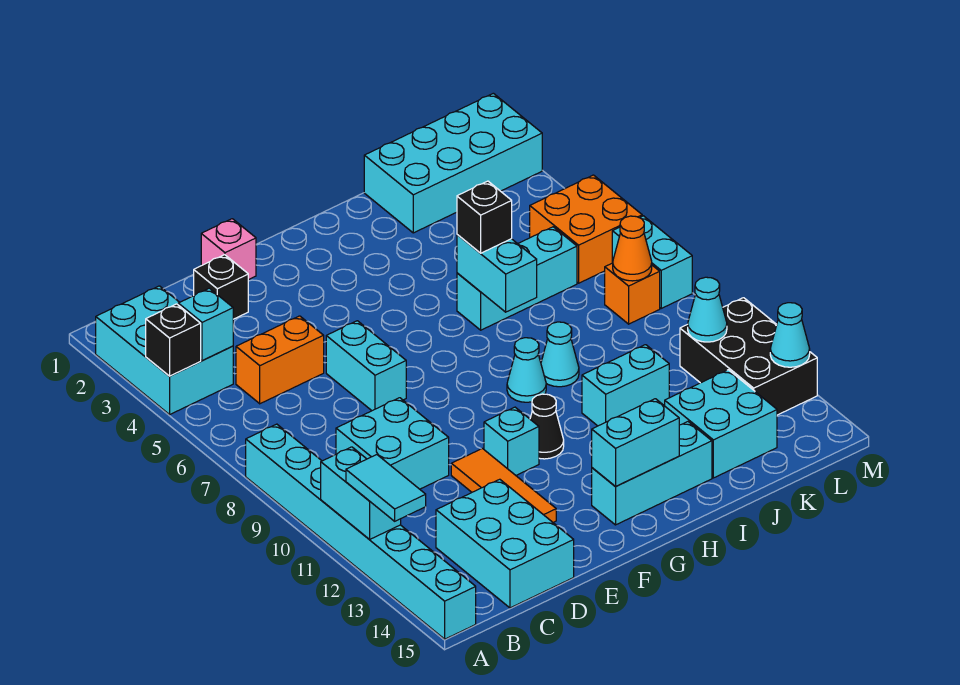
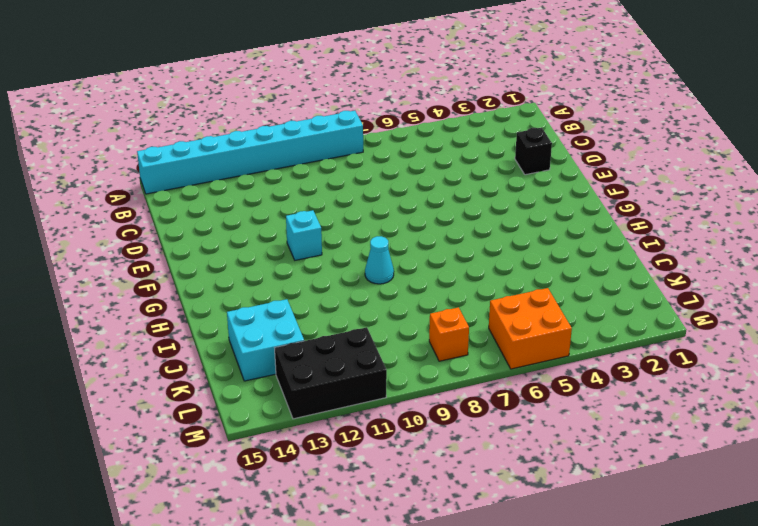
none -> cyan 2x3 brick [96,286,233,415]
none -> orange 1x2 brick [236,316,324,404]
none -> cyan 2x2 brick [336,398,449,489]
none -> cyan 2x3 brick [436,479,574,608]

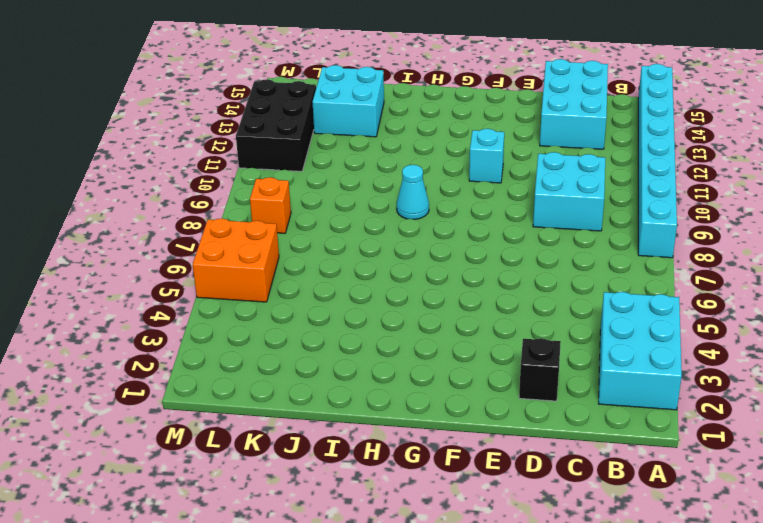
none -> orange 1x2 brick [236,316,324,404]
none -> pink 1x1 brick [201,219,256,280]
none -> cyan 1x2 brick [326,321,406,411]
none -> orange 1x3 tile [451,448,556,522]

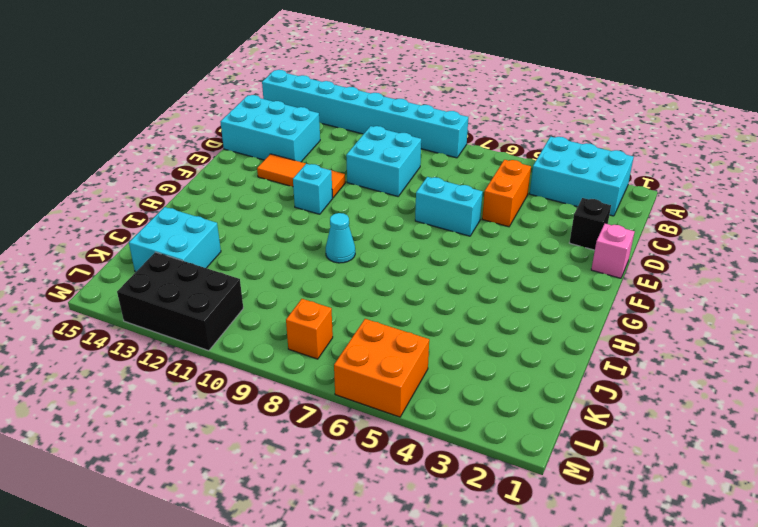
none -> black 1x1 cone [530,394,564,459]
none -> cyan 1x3 brick [592,422,712,525]
none -> cyan 1x3 brick [457,227,577,330]
none -> cyan 1x1 cone [541,322,579,387]

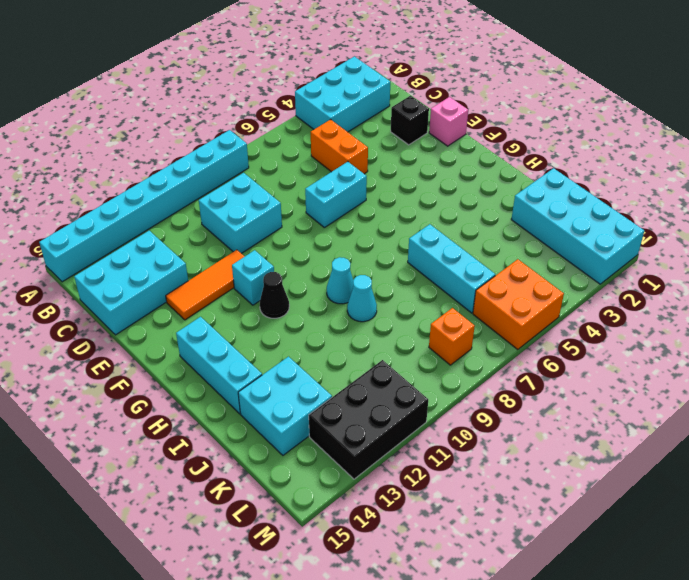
none -> cyan 1x2 brick [582,345,669,426]
none -> cyan 1x2 brick [612,216,692,308]
none -> black 1x1 brick [146,304,201,376]
none -> cyan 1x2 brick [321,447,401,540]

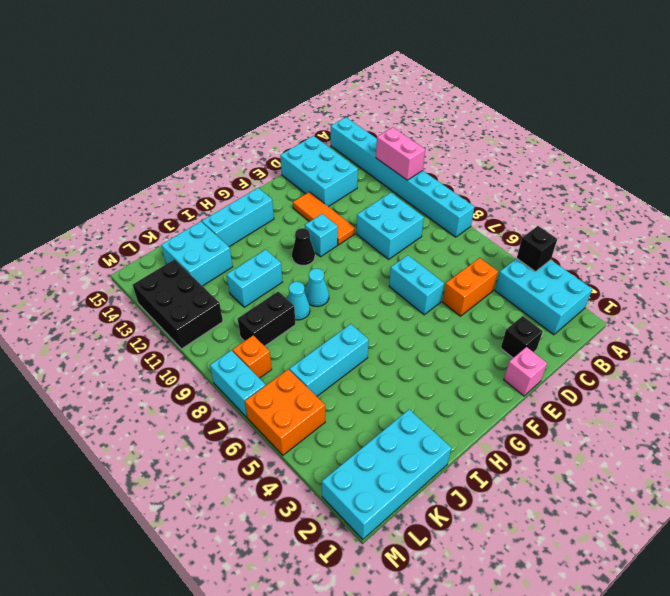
pink 1x2 brick [376,127,425,180] -> cyan 1x2 brick [321,447,401,540]
black 1x2 brick [238,291,296,346] -> none
none -> cyan 1x1 brick [178,288,233,360]
none -> cyan 1x2 brick [592,399,679,486]
none -> cyan 1x2 brick [457,235,537,312]
none -> orange 1x1 cone [613,216,652,281]

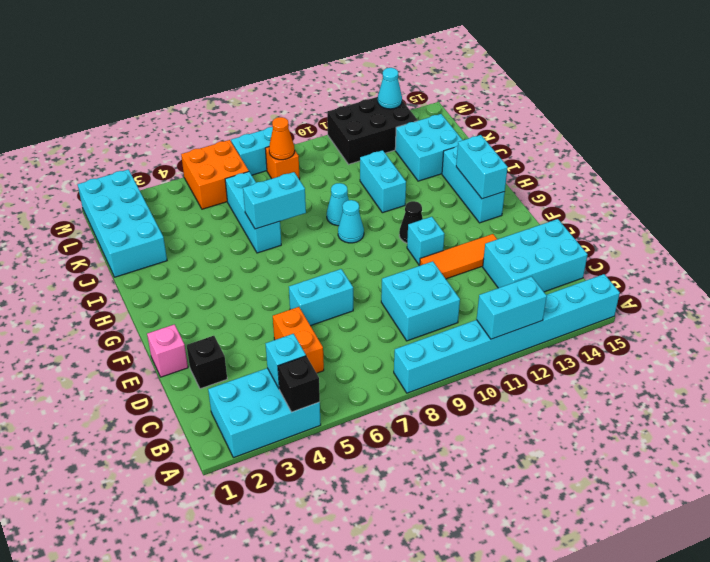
none -> cyan 1x1 cone [688,277,727,342]
none -> cyan 1x2 tile [346,455,426,521]
none -> black 1x1 brick [457,181,512,253]

